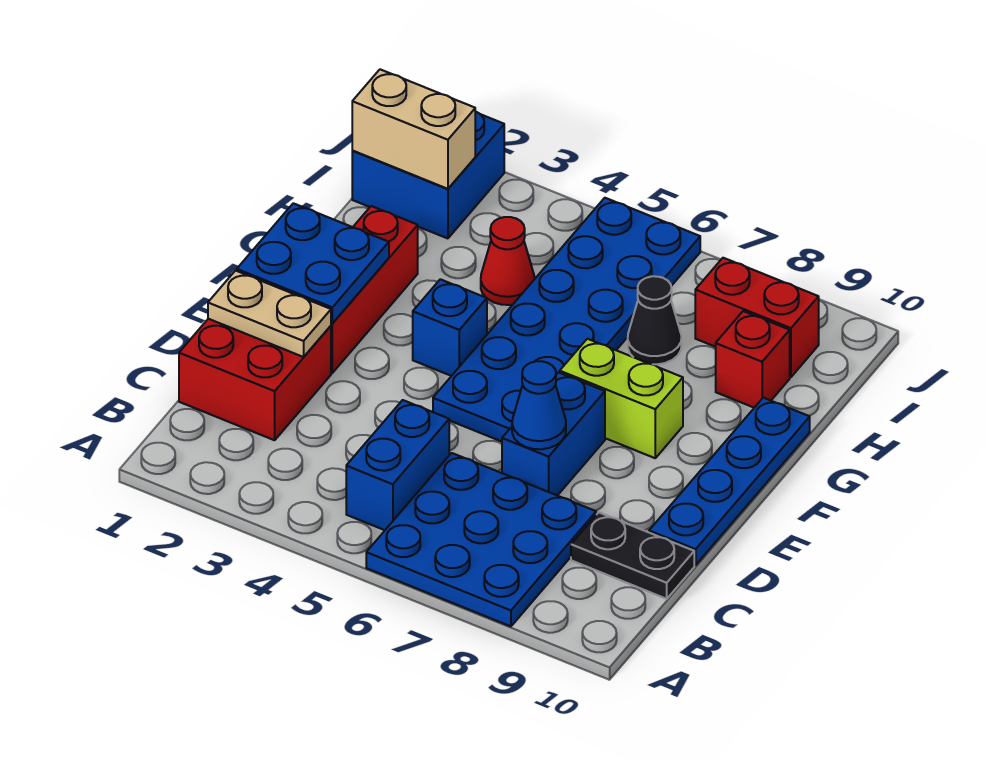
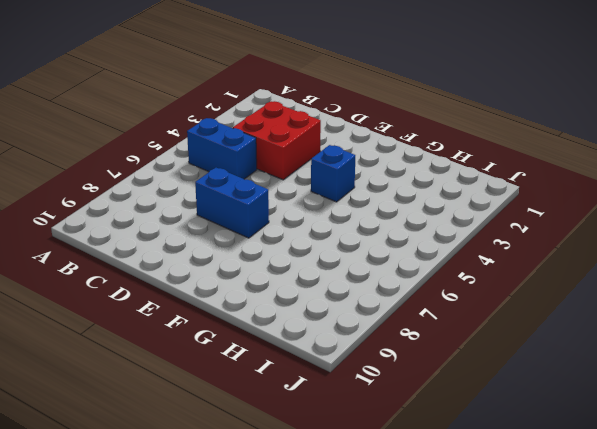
red 2x2 brick [233,101,321,180] -> red 2x2 brick moved to [179,319,331,440]
none -> blue 3x3 plate [366,453,596,626]
none -> black 1x2 plate [571,512,694,599]
none -> blue 1x4 plate [649,398,810,565]

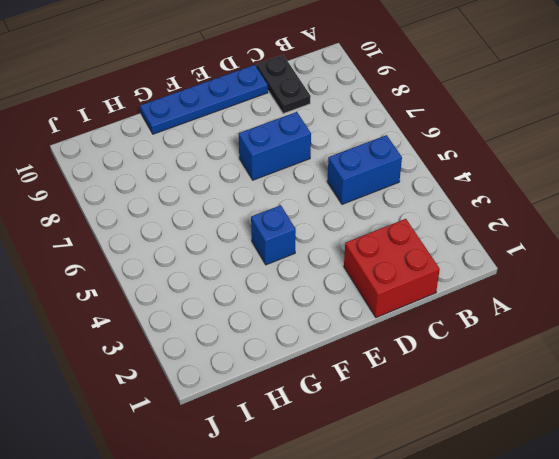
none -> blue 3x3 plate [366,453,596,626]
none -> red 1x3 brick [331,206,418,373]
none -> blue 2x6 plate [433,198,700,442]

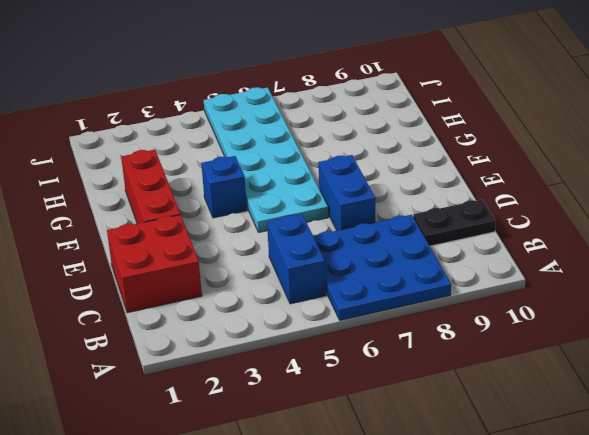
cyan 2x6 plate [204,87,328,232] -> blue 2x6 plate [433,198,700,442]
none -> blue 1x4 plate [649,398,810,565]
none -> lime 1x2 brick [560,339,683,458]
none -> red 1x1 cone [481,217,534,305]

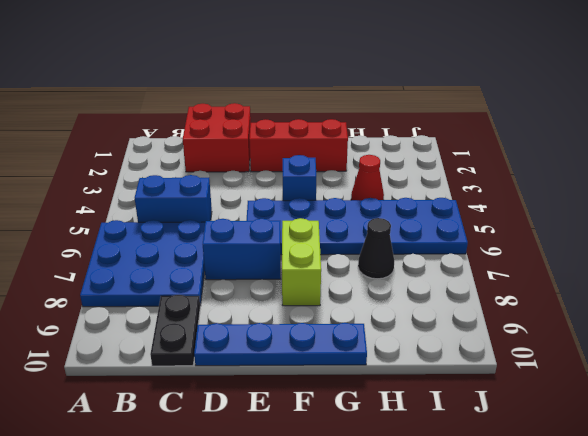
none -> red 1x1 brick [716,311,790,408]
none -> blue 2x2 brick [352,111,504,238]
none -> red 1x2 brick [695,258,819,377]

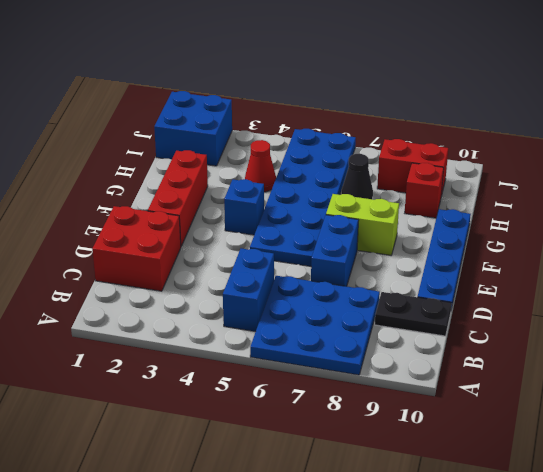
none -> tan 1x2 plate [208,271,331,357]
none -> blue 1x1 cone [512,361,566,449]
none -> blue 2x2 plate [237,203,389,323]

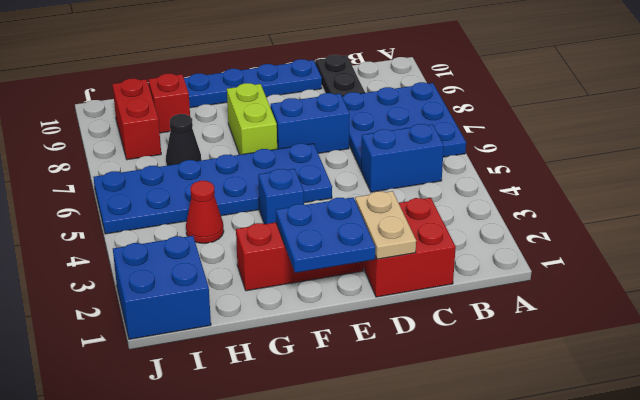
none -> blue 1x1 cone [512,361,566,449]
none -> tan 1x2 brick [352,69,475,189]

